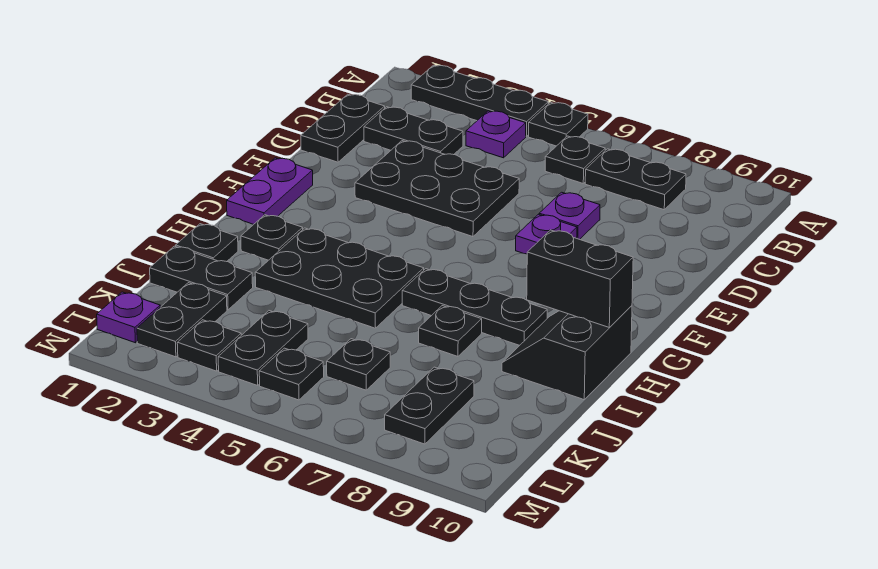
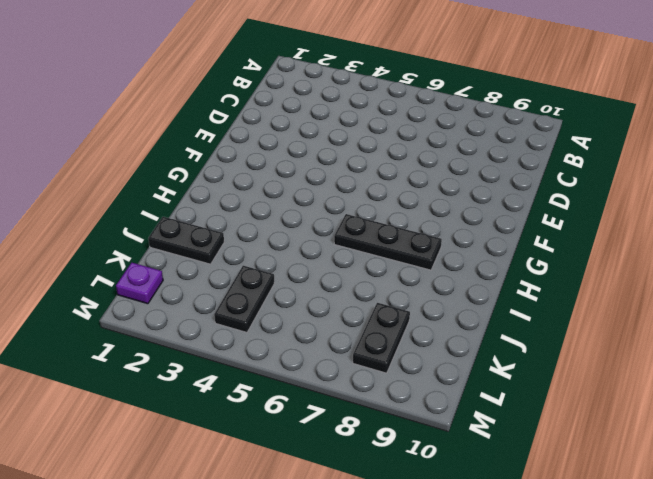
none -> black 1x3 plate [411,65,548,136]
none -> black 1x1 plate [529,102,588,146]
none -> purple 1x1 plate [466,111,526,158]

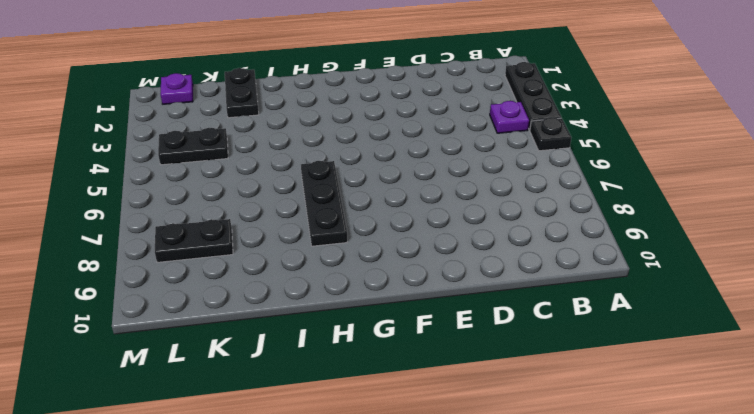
none -> black 1x1 plate [545,136,605,183]
none -> black 1x2 plate [585,149,686,210]
none -> black 1x2 plate [301,94,385,162]

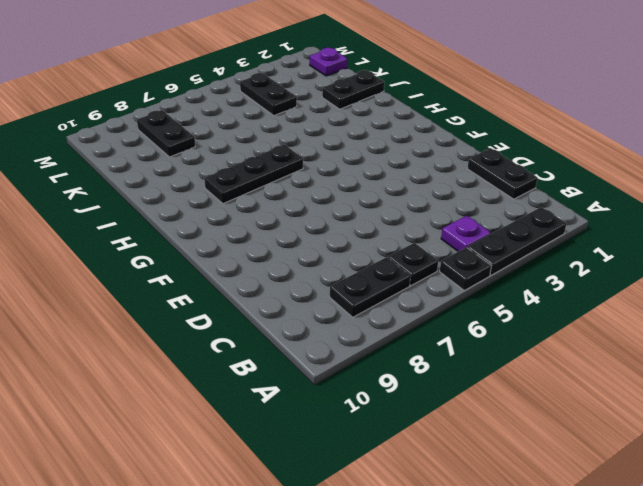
none -> black 1x2 plate [364,107,463,155]
none -> black 2x3 plate [355,141,519,237]
none -> purple 1x1 plate [539,192,600,239]

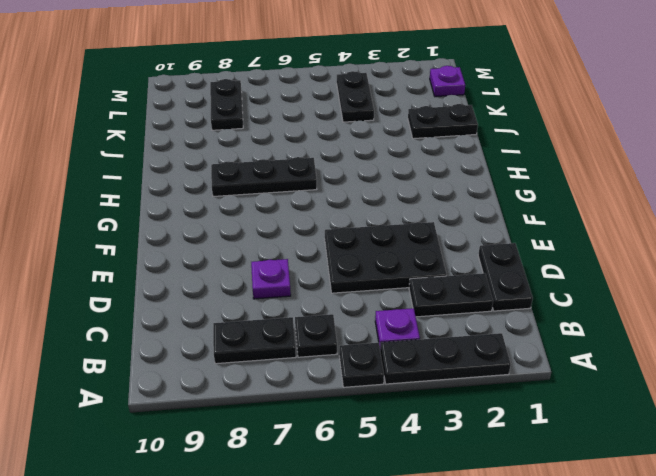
none -> purple 1x1 plate [516,214,577,254]
none -> purple 1x2 plate [227,158,313,224]
none -> black 1x1 plate [241,215,303,260]

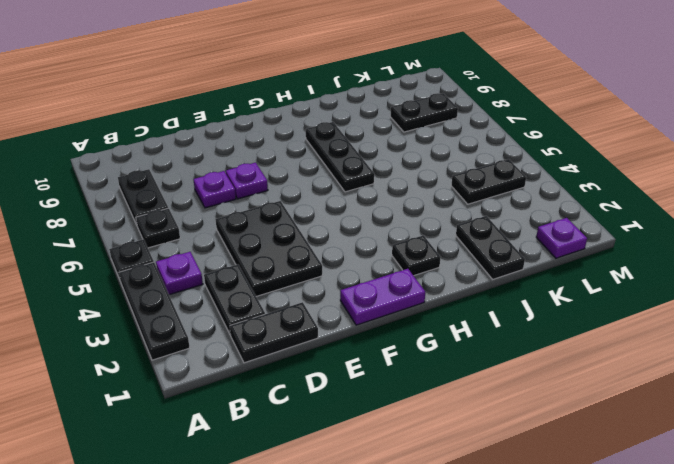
none -> black 2x3 plate [255,228,424,328]
none -> black 2x2 slope [502,306,632,400]
none -> black 1x1 plate [176,224,238,262]

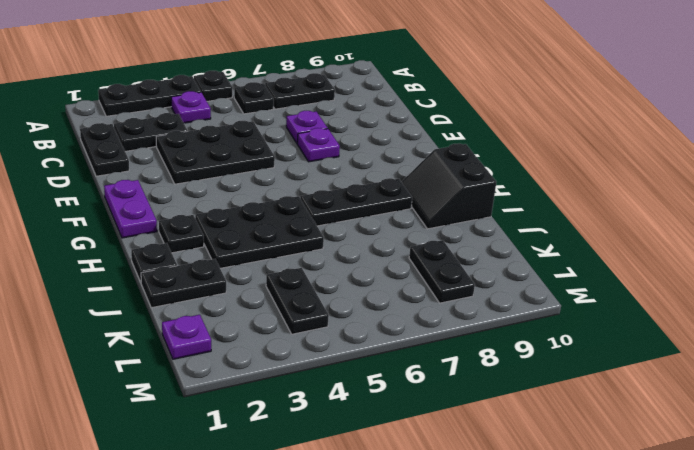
none -> black 1x1 plate [419,306,482,356]
none -> black 1x2 plate [137,283,227,357]
none -> black 1x1 plate [327,339,390,390]

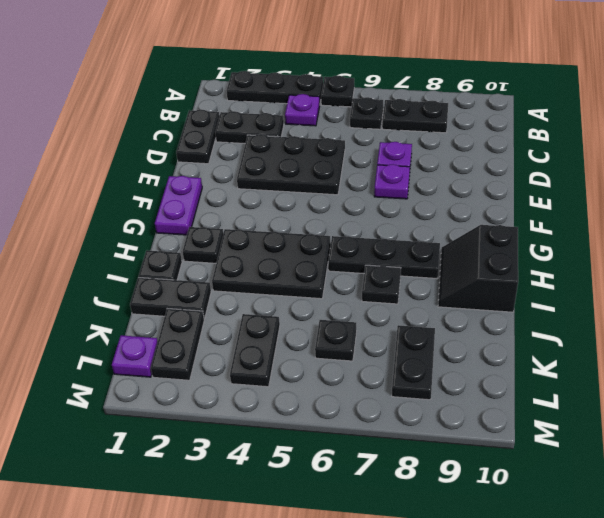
none -> black 1x1 plate [177,320,241,371]
none -> black 1x1 plate [259,348,324,400]
none -> black 1x2 brick [527,230,633,328]

